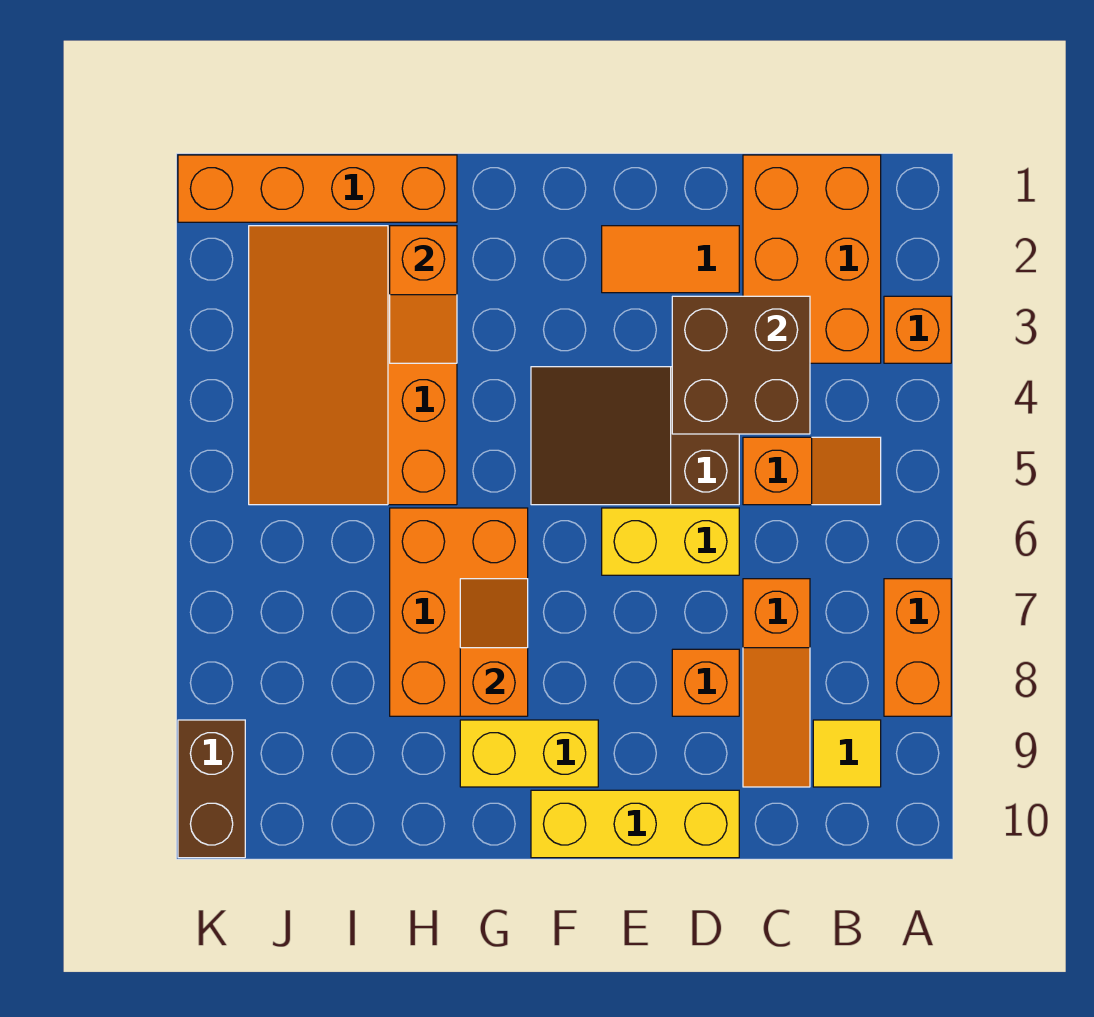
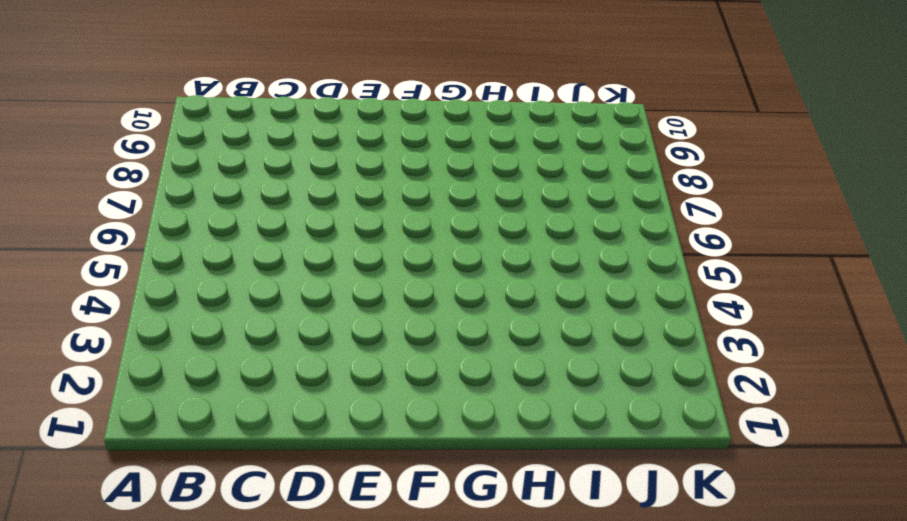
none -> orange 1x1 brick [884,296,951,363]
none -> orange 1x2 brick [884,579,951,716]
none -> orange 2x3 brick [743,155,881,363]

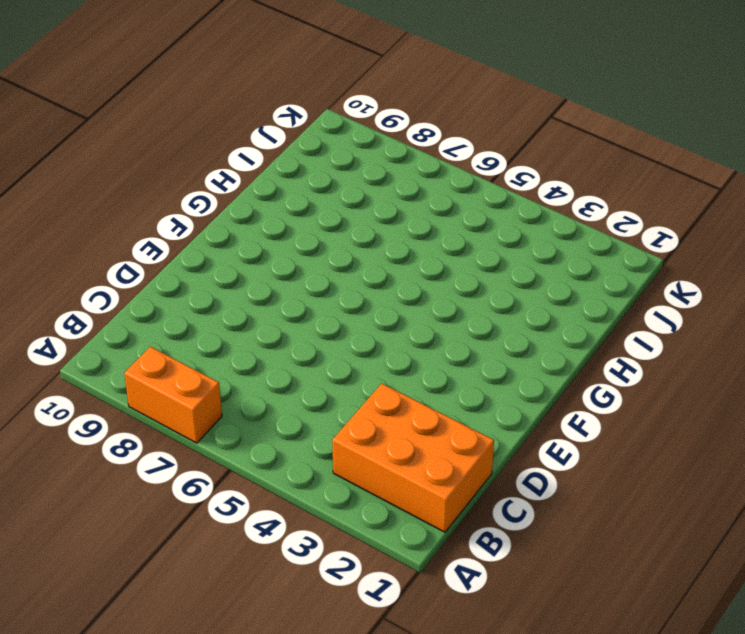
none -> orange 1x1 brick [884,296,951,363]
none -> orange 1x2 slope [743,437,881,505]
none -> yellow 1x1 tile [813,720,881,787]

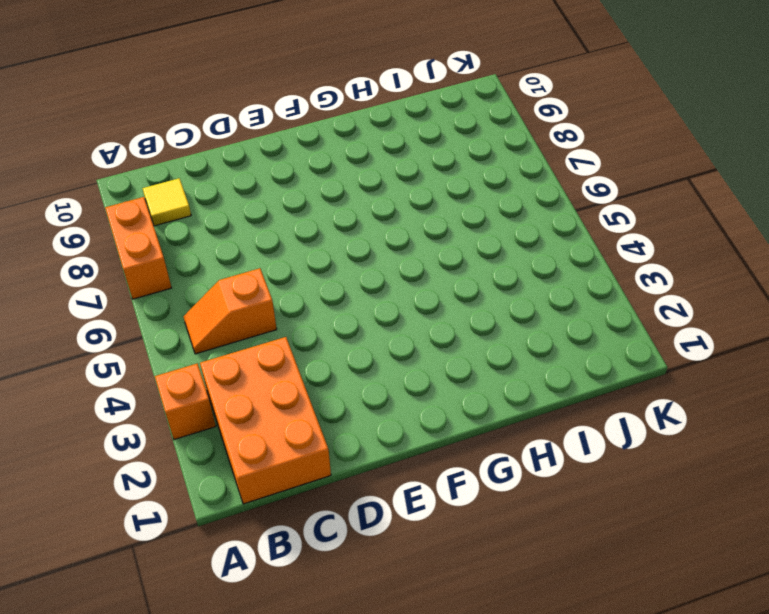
none -> orange 1x3 slope [743,579,810,787]
none -> orange 1x2 tile [602,226,739,293]
none -> brown 2x3 slope [531,367,739,505]

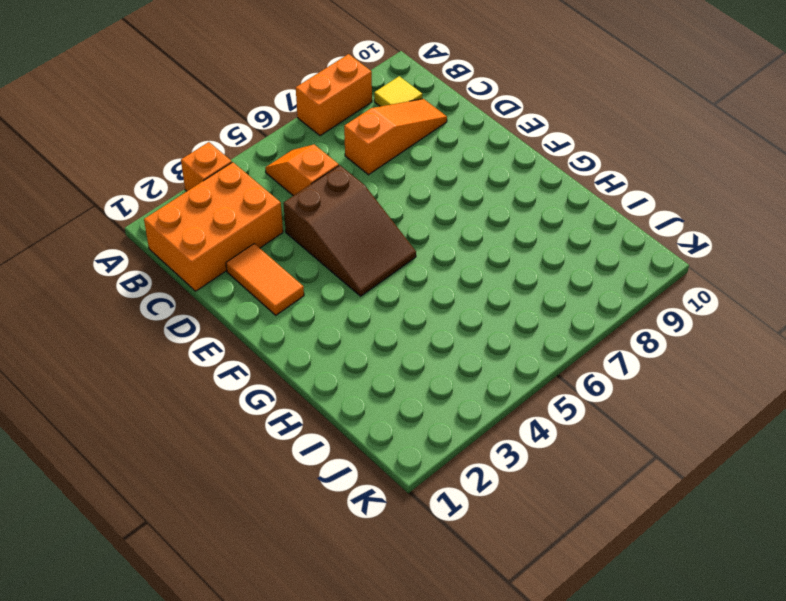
none -> yellow 1x2 brick [602,508,739,575]
none -> orange 1x1 brick [672,649,739,716]
none -> yellow 1x3 brick [531,790,739,858]

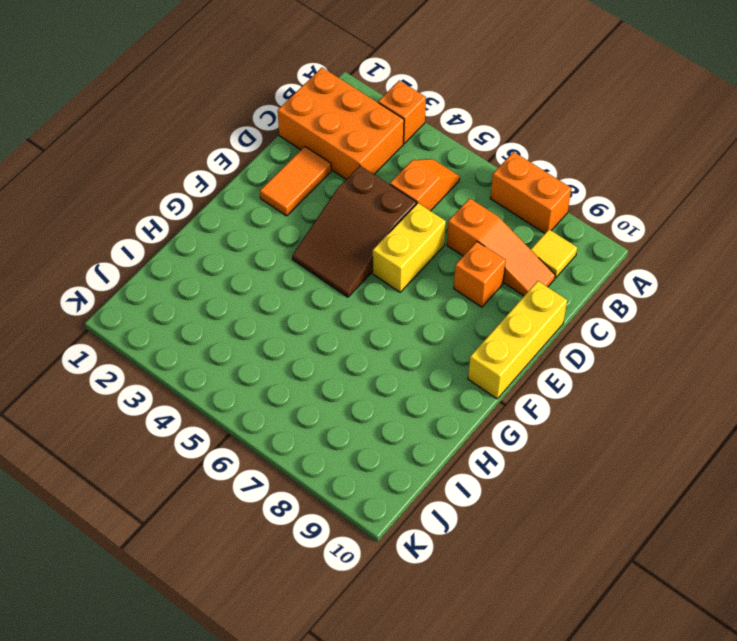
none -> yellow 1x2 brick [460,720,598,787]
none -> orange 2x3 brick [390,508,528,716]
none -> orange 1x4 brick [178,155,457,222]

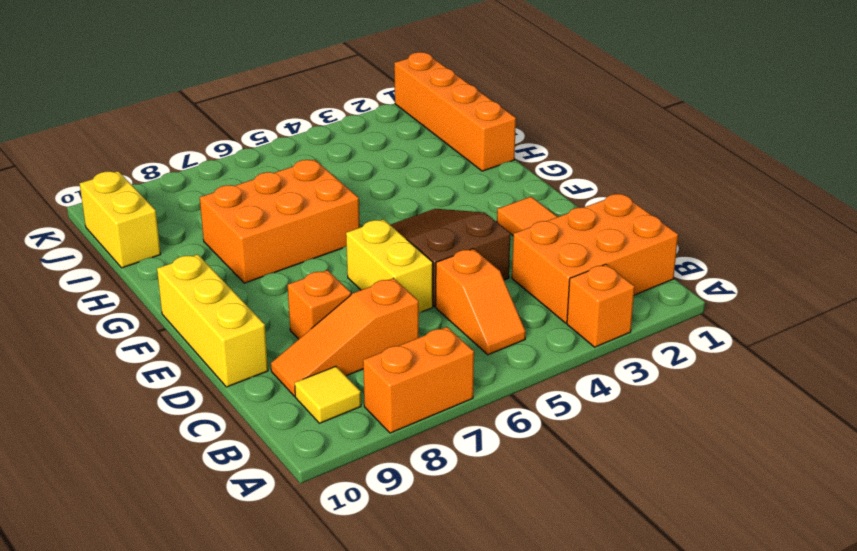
yellow 1x2 brick [80,171,161,268] -> yellow 1x2 brick moved to [460,720,598,787]
none -> orange 3x4 slope [249,226,457,505]
none -> brown 1x2 brick [178,720,245,858]
none -> brown 2x2 brick [672,296,810,434]

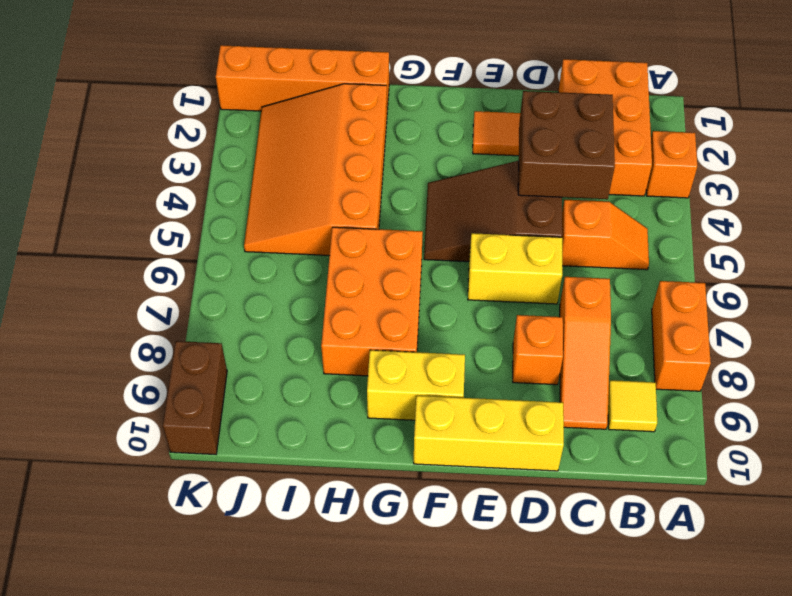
none -> orange 1x2 slope [460,579,528,716]
none -> orange 1x2 slope [390,226,457,363]

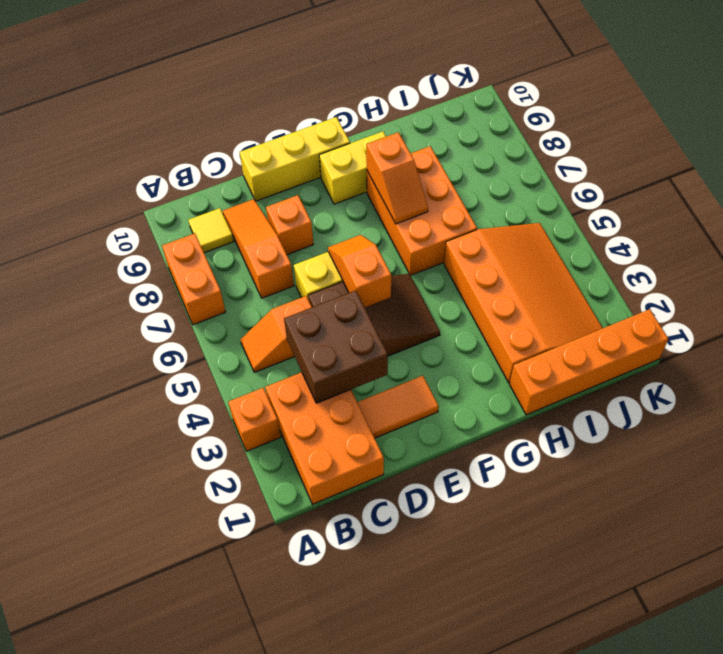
orange 1x2 slope [328,235,391,307] -> orange 1x2 slope moved to [390,226,457,363]
none -> brown 1x2 brick [178,720,245,858]

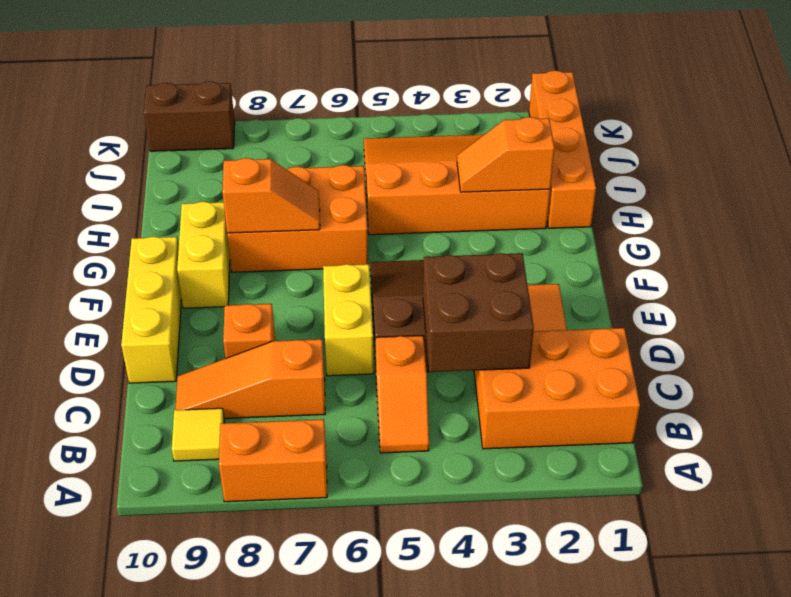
none -> orange 1x1 brick [884,296,951,363]

